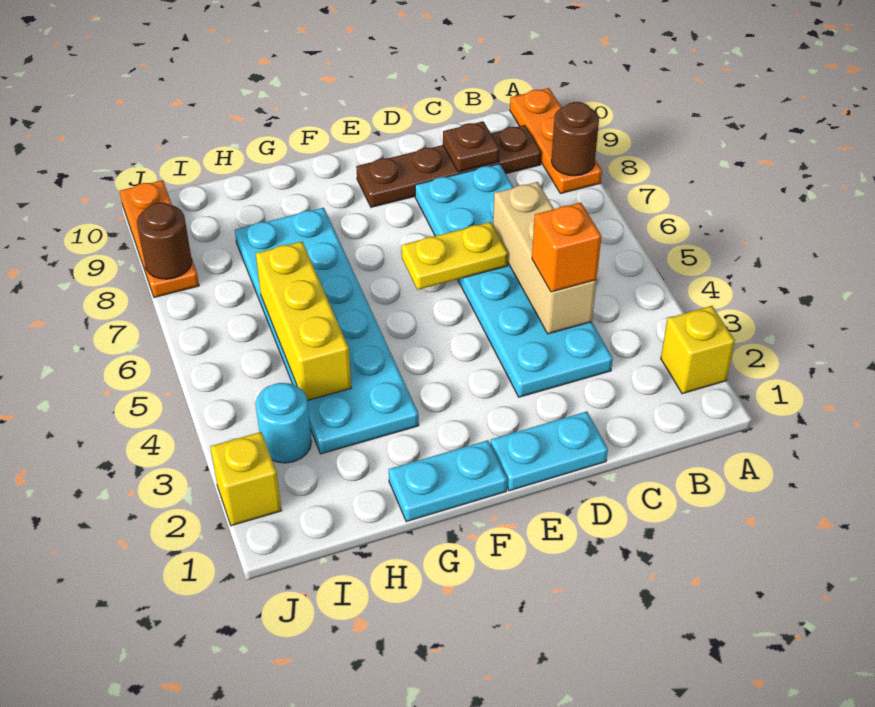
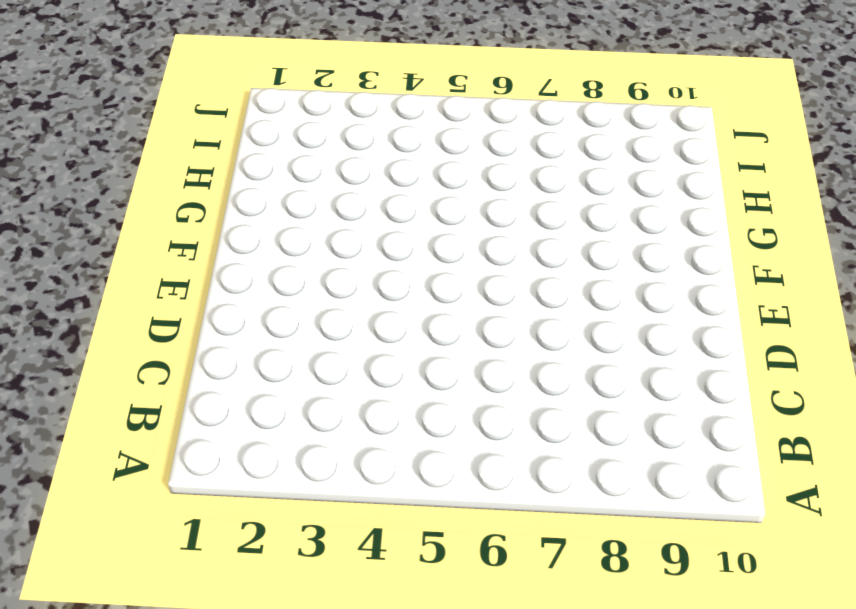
none -> yellow 1x1 brick [661,306,735,394]
none -> orange 1x3 plate [510,88,602,194]
none -> brown 1x4 plate [356,125,541,207]

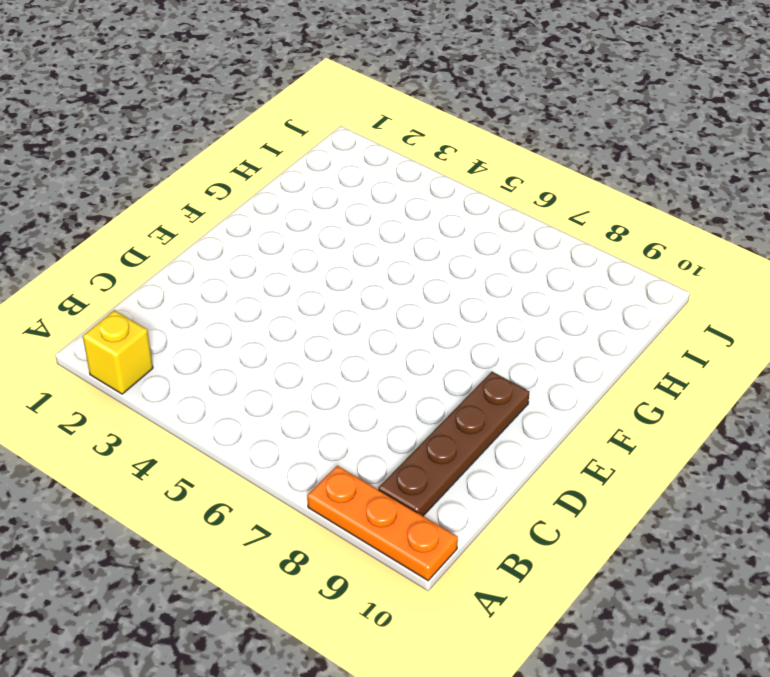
none -> cyan 2x6 plate [415,164,613,397]
none -> cyan 1x2 plate [490,412,608,491]
none -> cyan 1x2 plate [389,440,507,522]

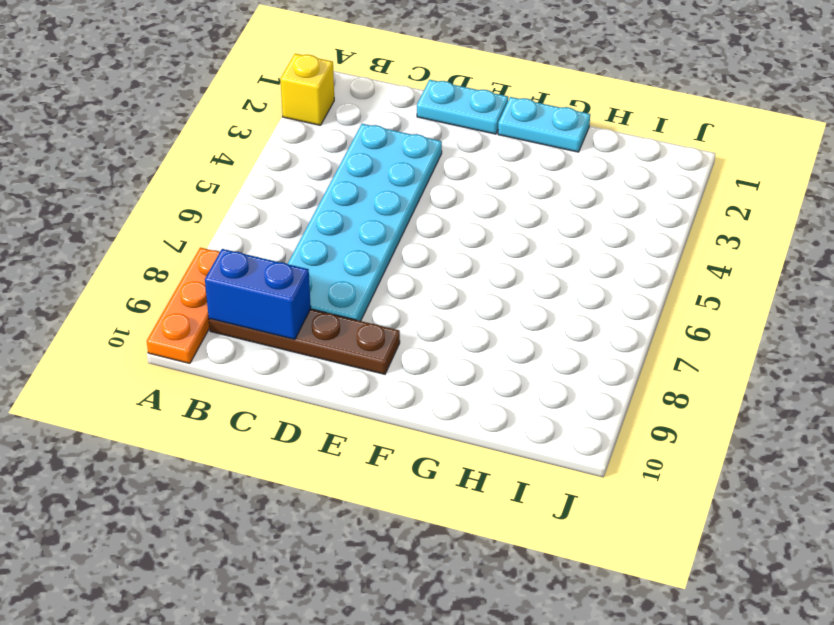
blue 1x2 brick [205,249,311,339] -> brown 1x1 plate [443,121,500,172]
none -> cyan 2x6 plate [235,208,419,454]
none -> cyan 1x1 round brick [255,383,312,463]
none -> yellow 1x1 brick [210,432,282,526]

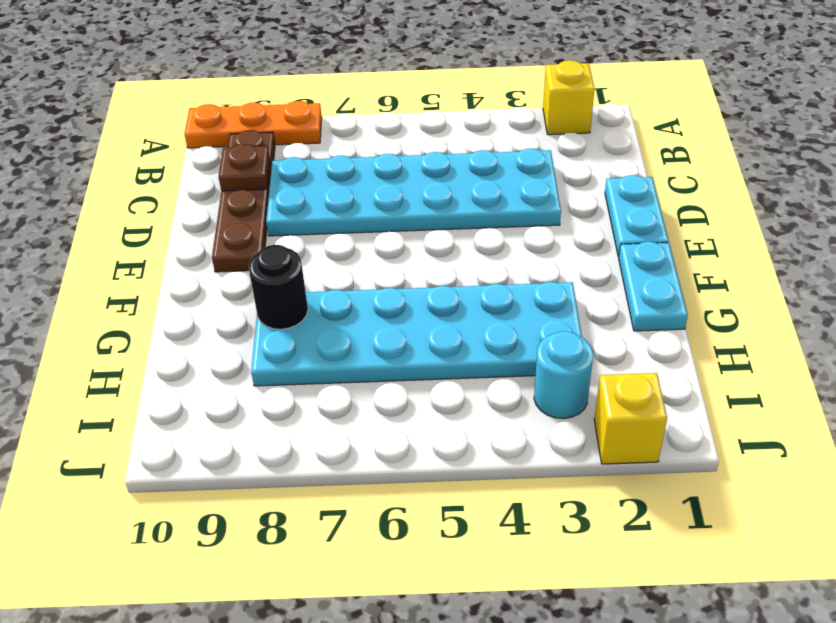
black 1x1 round brick [249,245,308,329] -> none
none -> orange 1x3 plate [120,180,199,298]
none -> brown 1x1 round brick [551,102,599,176]
none -> tan 1x3 brick [493,182,597,334]

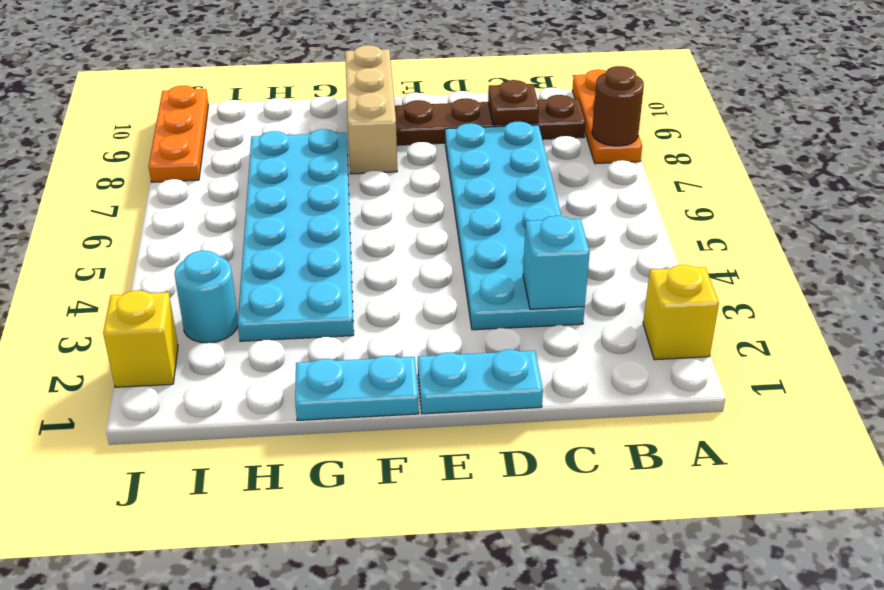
cyan 1x1 brick [523,216,590,309] -> none
tan 1x3 brick [345,45,397,174] -> tan 1x3 brick moved to [493,182,597,334]
none -> yellow 1x2 plate [402,222,508,290]
none -> yellow 1x3 brick [256,242,351,401]
none -> brown 1x1 round brick [137,203,192,279]

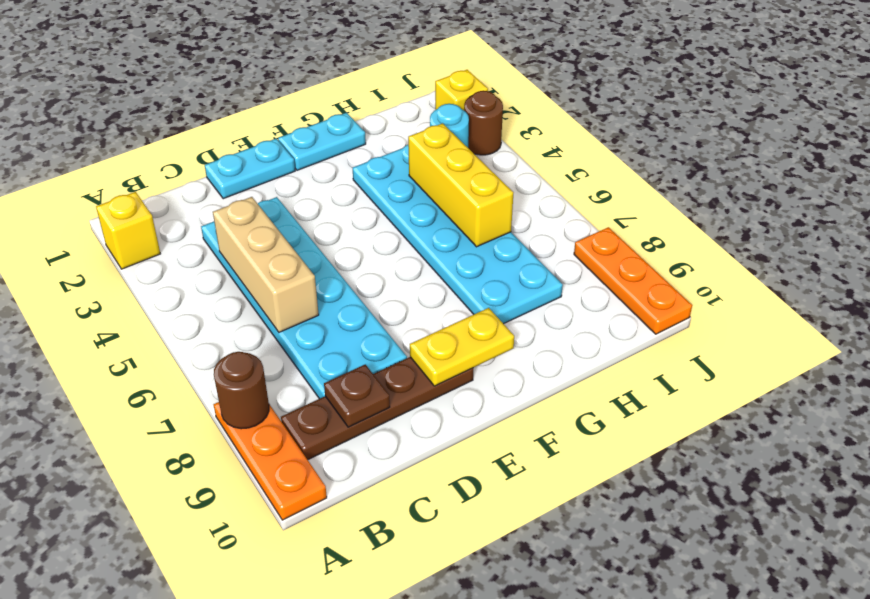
yellow 1x2 plate [410,308,514,386] -> yellow 1x2 plate moved to [402,222,508,290]
brown 1x1 round brick [464,91,503,155] -> brown 1x1 round brick moved to [137,203,192,279]
none -> orange 1x1 brick [532,203,602,292]

